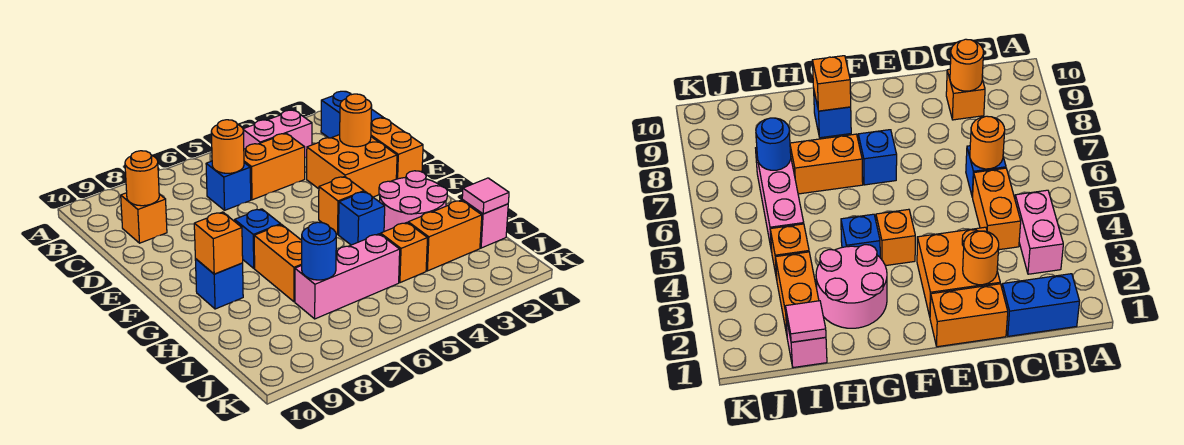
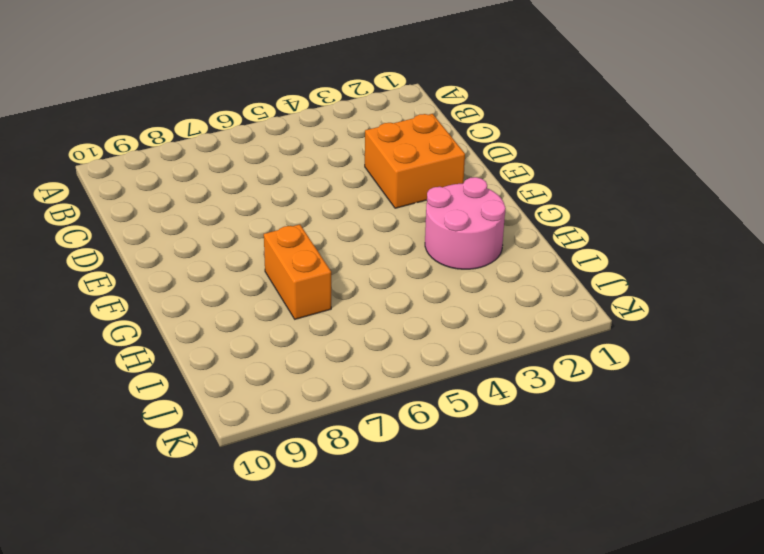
none -> blue 1x2 brick [321,91,383,138]
none -> pink 1x2 brick [243,110,312,158]
none -> orange 1x2 brick [244,134,305,200]

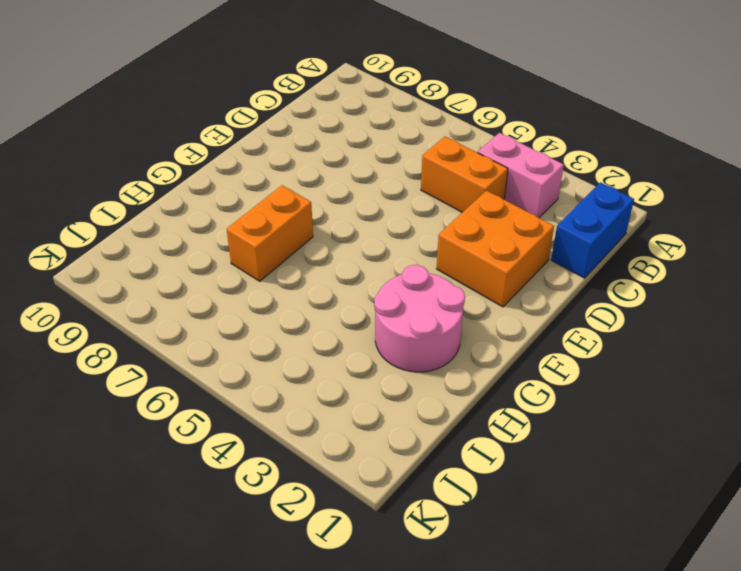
none -> blue 1x1 brick [206,161,251,210]
none -> orange 1x1 brick [121,193,167,243]
none -> orange 1x2 brick [371,118,423,179]

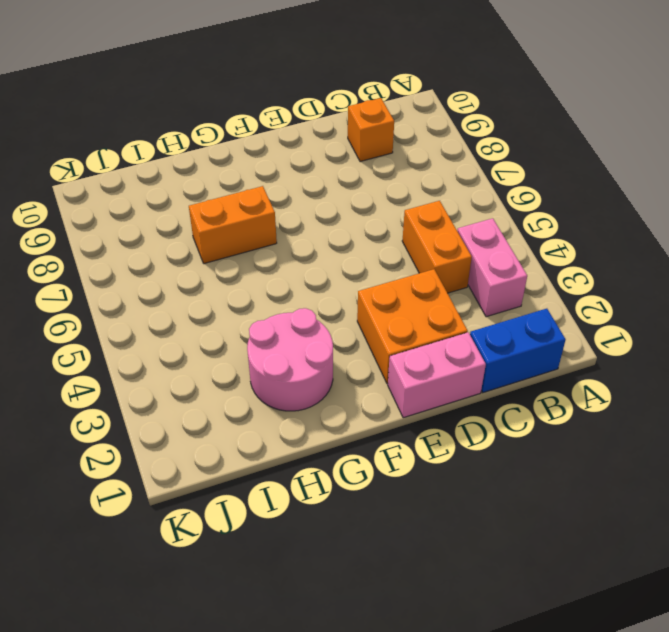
pink 1x2 brick [388,332,486,418] -> orange 1x2 brick [371,118,423,179]
none -> blue 1x1 brick [206,161,251,210]
none -> orange 1x1 brick [319,177,364,234]
none -> blue 1x1 brick [235,209,281,268]

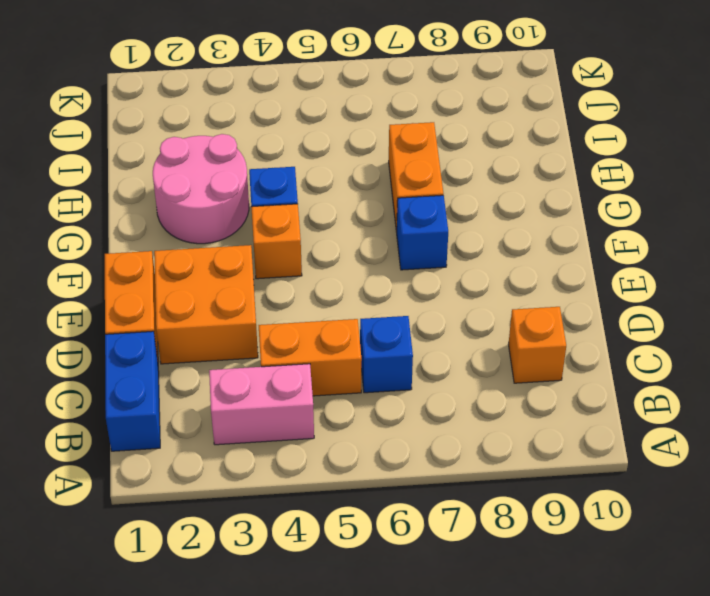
none -> blue 1x1 brick [195,259,243,309]
none -> pink 1x1 brick [462,200,508,248]
none -> orange 1x2 brick [408,200,482,271]

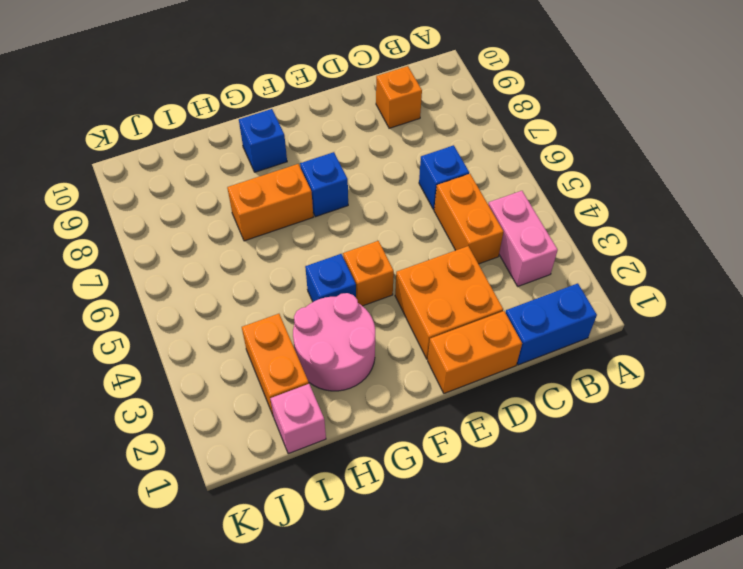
none -> orange 1x1 brick [381,223,428,283]
none -> pink 1x3 brick [295,234,400,319]
none -> orange 1x1 round brick [211,120,244,173]

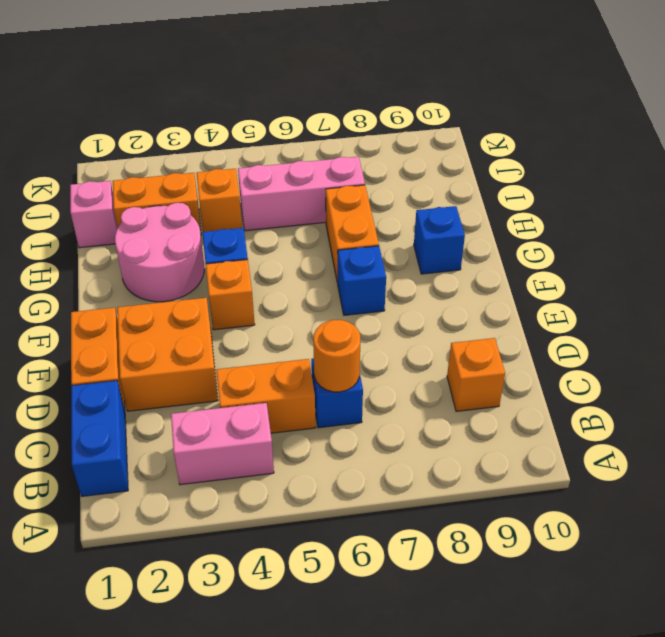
none -> orange 1x1 round brick [125,151,159,206]
none -> orange 1x1 round brick [340,94,372,147]
none -> orange 1x1 brick [194,212,243,274]

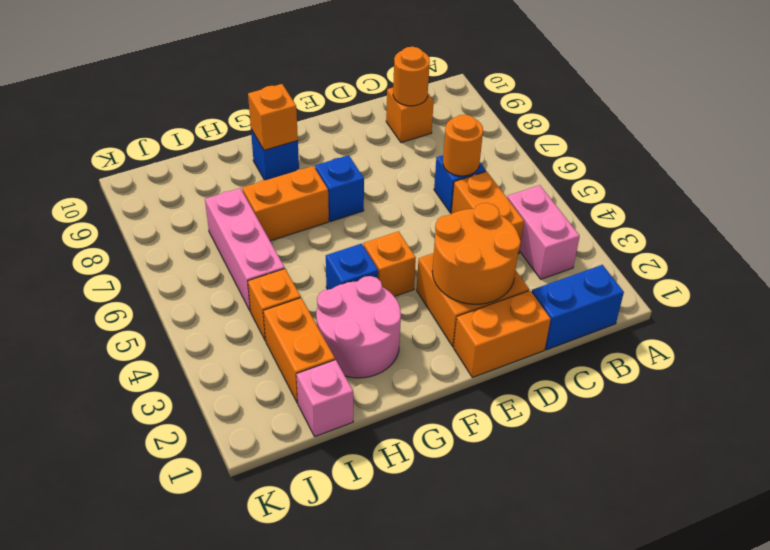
orange 2x2 round brick [432,203,521,304] -> orange 1x1 round brick [340,94,372,147]
none -> pink 1x1 tile [462,178,509,214]
none -> blue 1x1 round brick [302,222,336,280]

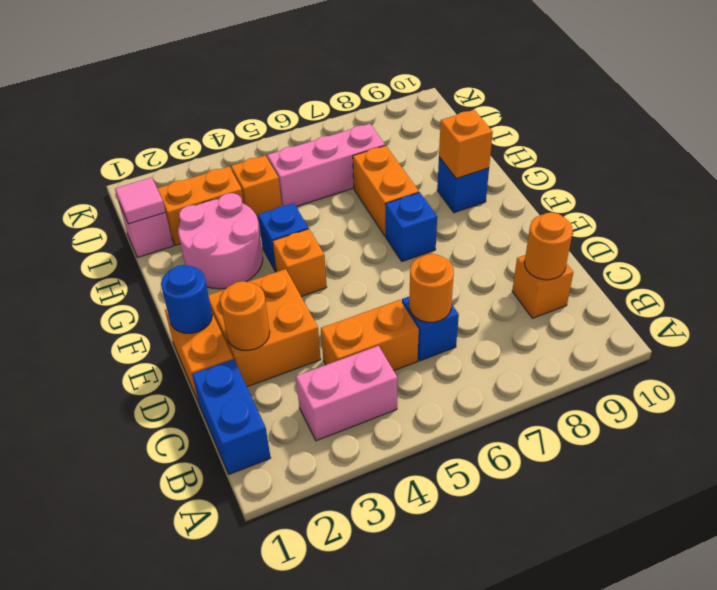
blue 1x1 round brick [161,265,212,333] -> blue 1x1 round brick moved to [302,222,336,280]

